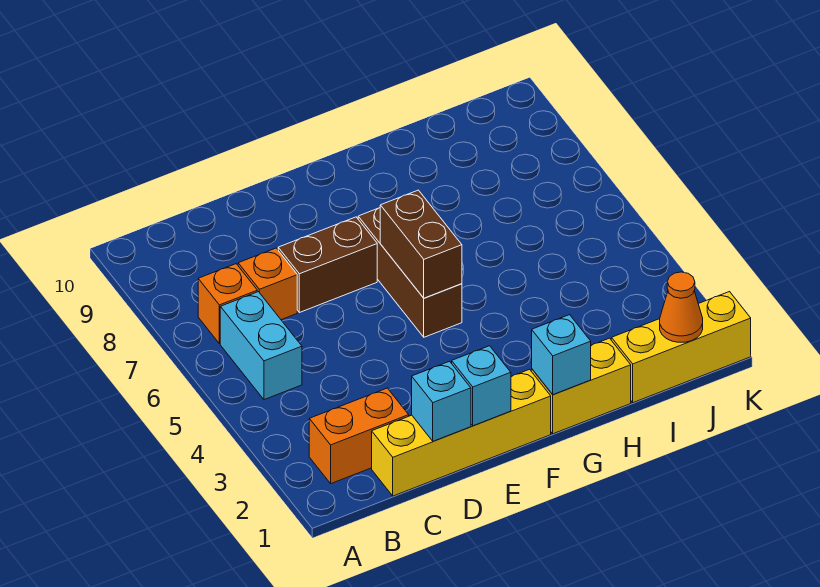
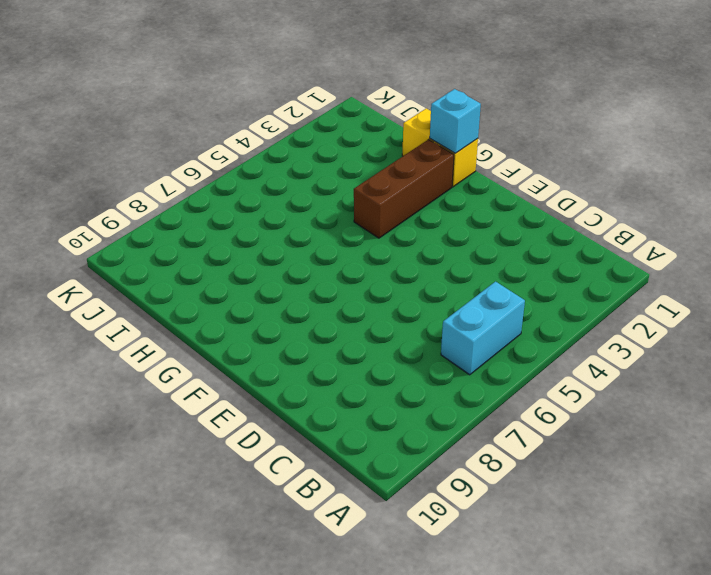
brown 1x3 brick [354,140,454,238] -> brown 1x3 brick moved to [358,208,462,337]
none -> orange 1x2 brick [309,388,409,484]
none -> orange 1x1 brick [198,264,257,344]
none -> yellow 1x4 brick [372,369,551,496]

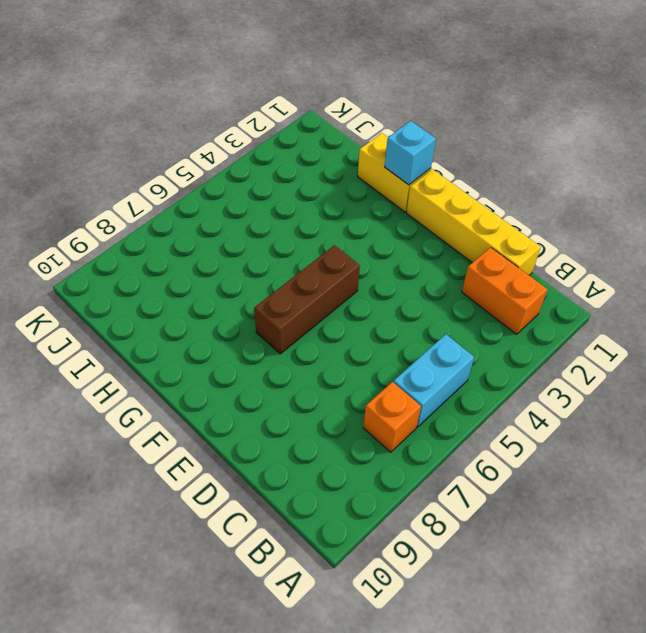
none -> orange 1x1 brick [238,248,297,320]
none -> brown 1x2 brick [278,217,377,313]
none -> yellow 1x3 brick [612,292,751,403]

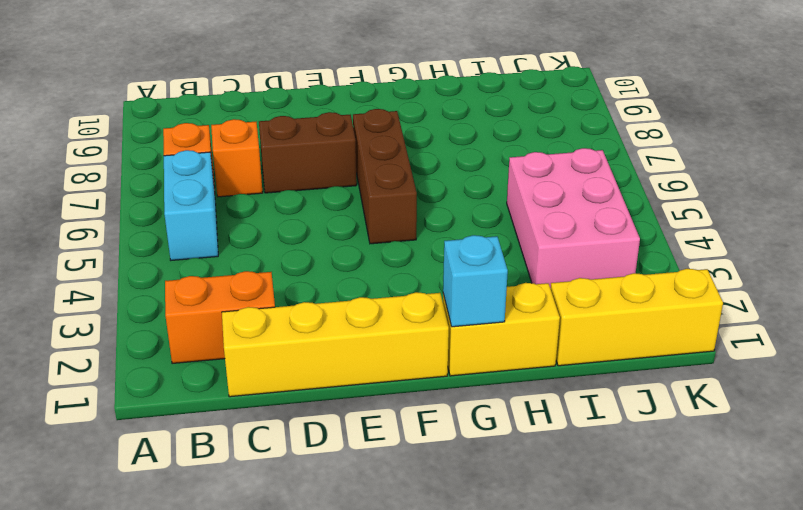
pink 2x3 brick [507,148,640,289] -> none
none -> cyan 1x1 brick [412,361,471,441]
none -> cyan 1x1 brick [452,346,511,426]
none -> brown 1x2 brick [380,190,462,298]

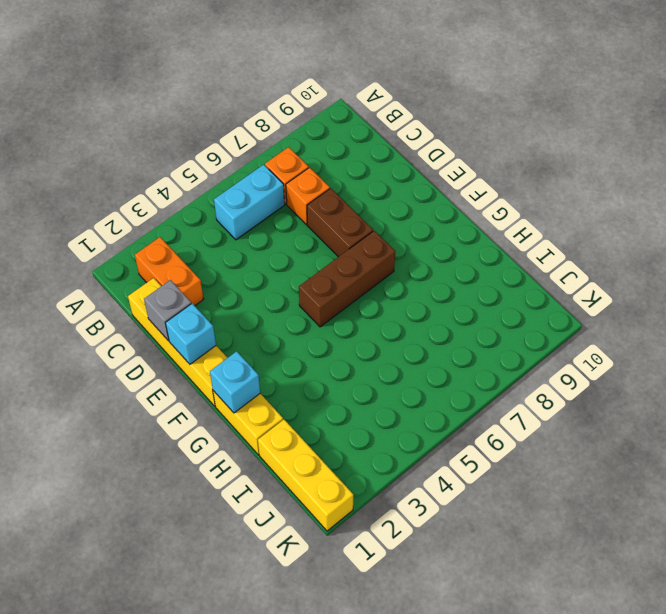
grey 1x1 brick [144,280,191,341] -> cyan 1x1 brick [412,361,471,441]
none -> brown 1x2 brick [380,190,462,298]
none -> orange 1x1 cone [660,272,703,342]

